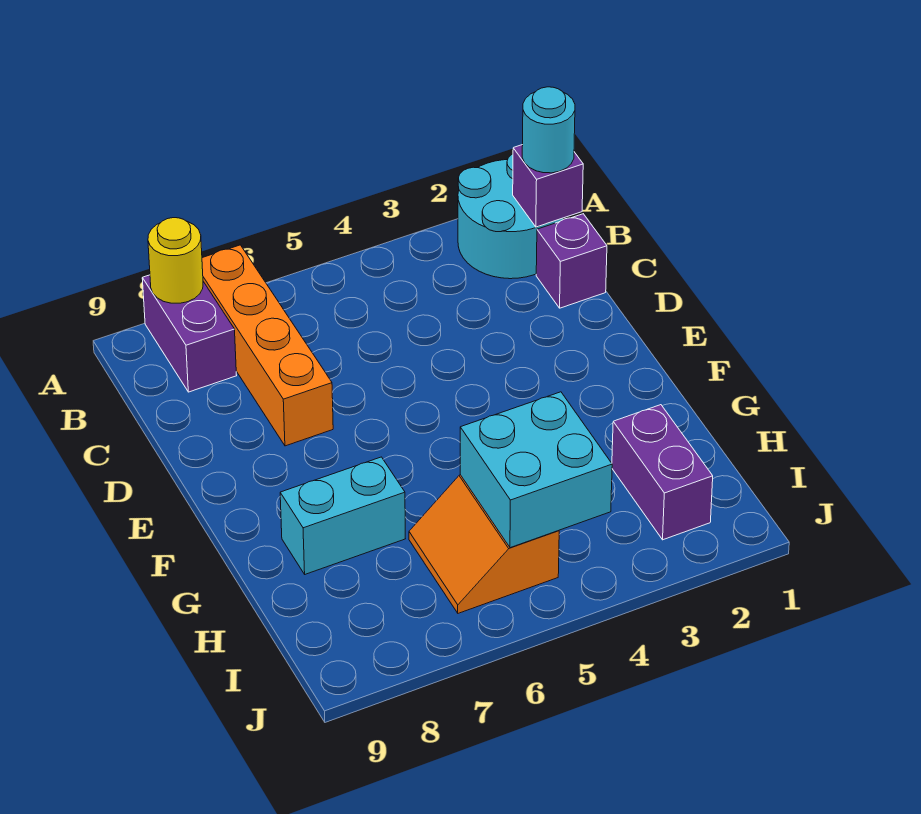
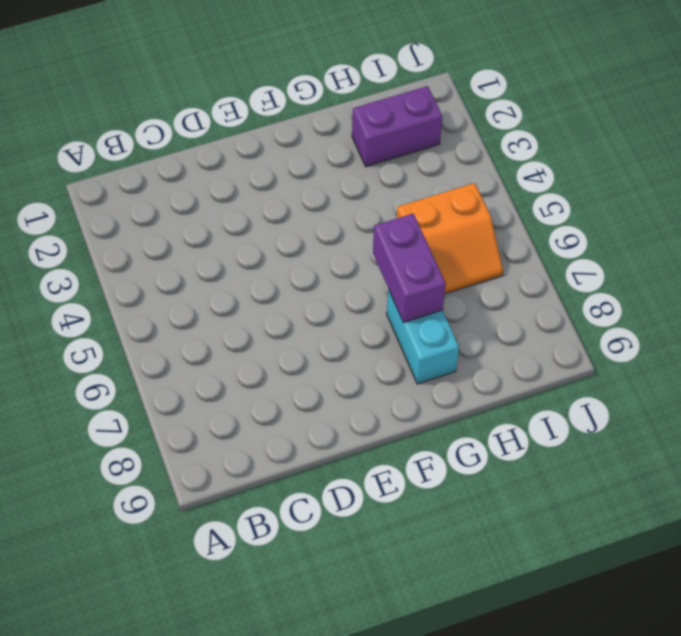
purple 1x2 brick [373,214,446,323] -> purple 1x2 brick turned to [142,275,237,392]
none -> cyan 2x2 round brick [458,154,564,279]
none -> orange 1x4 brick [202,245,333,446]

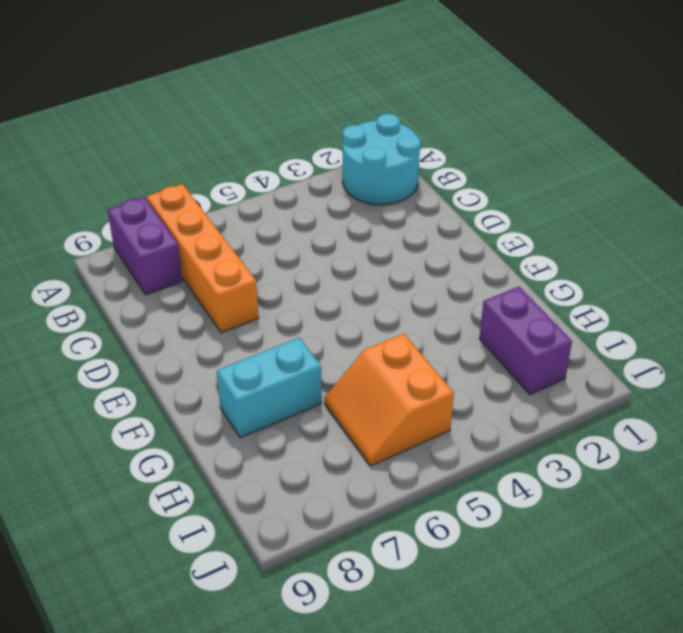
none -> purple 1x1 brick [536,214,607,308]
none -> yellow 1x1 round brick [148,218,203,303]

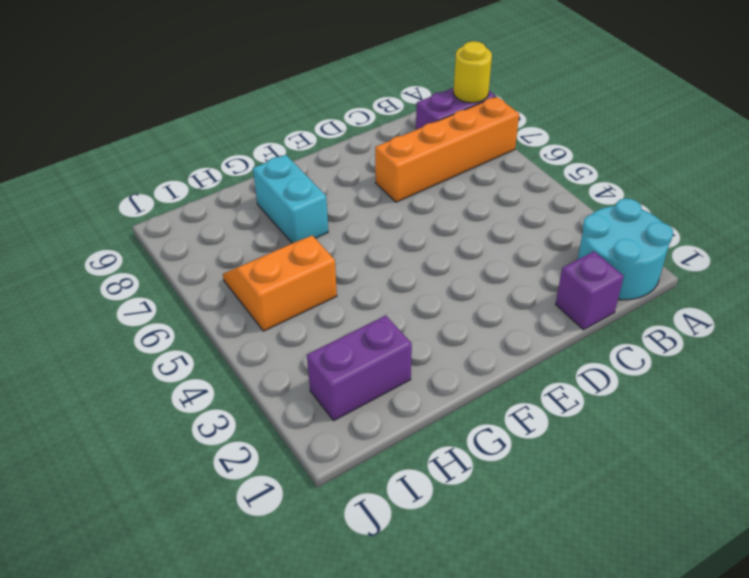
none -> purple 1x1 brick [513,145,583,227]
none -> cyan 2x2 brick [460,392,612,548]

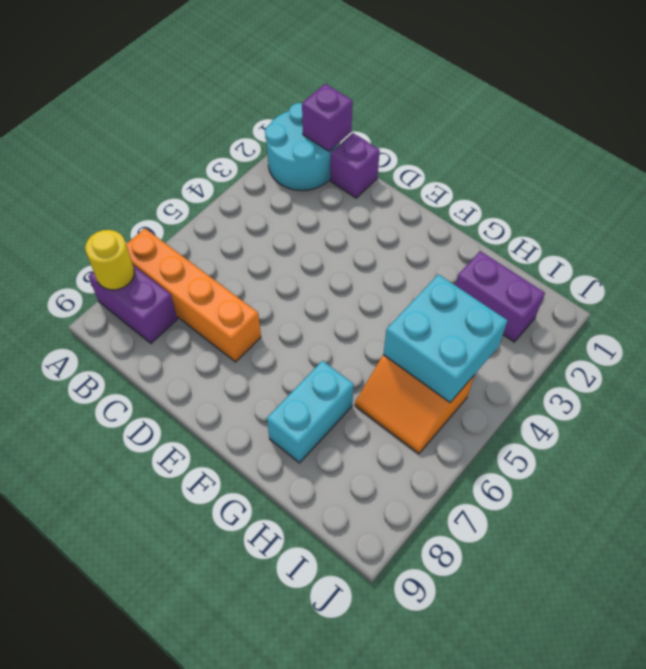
none -> cyan 1x1 round brick [522,87,575,173]

